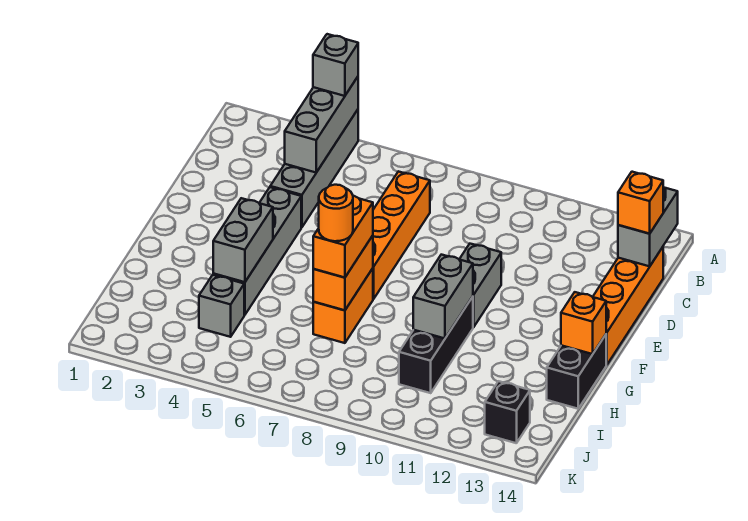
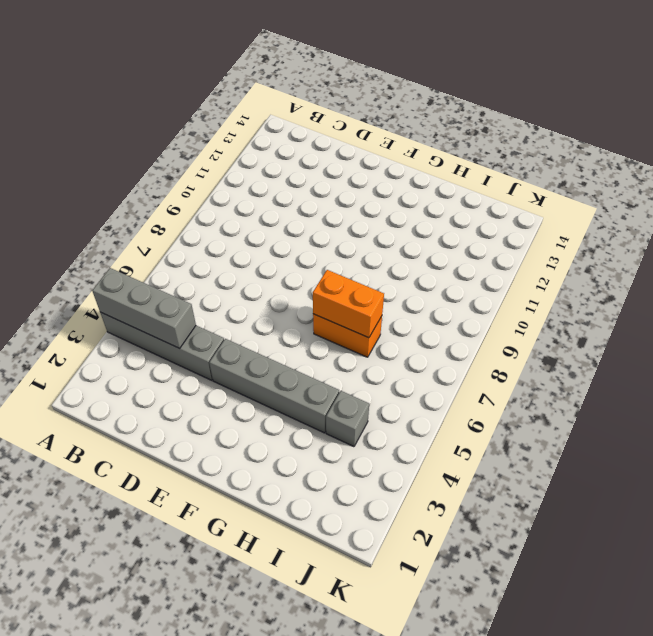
none -> orange 1x4 brick [373,171,430,299]
none -> orange 1x4 brick [593,247,663,365]
none -> grey 1x2 brick [459,244,501,327]

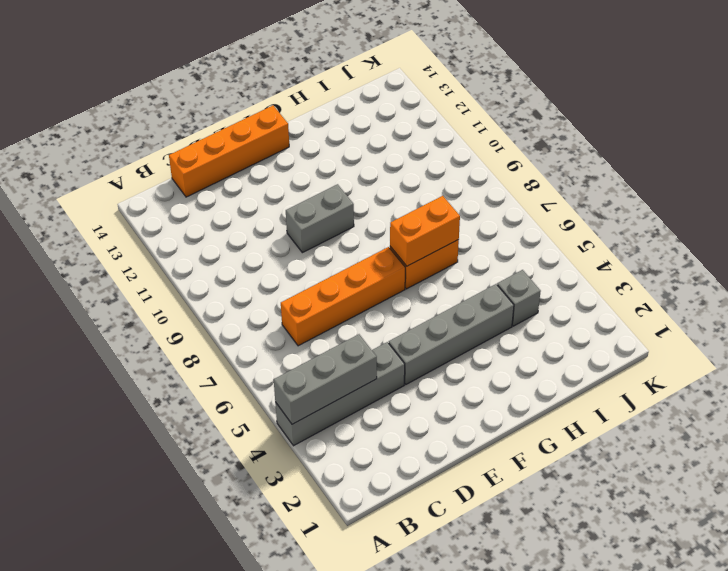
none -> black 1x3 brick [399,297,473,393]
none -> black 1x2 brick [547,335,606,409]
none -> black 1x1 brick [485,381,530,443]

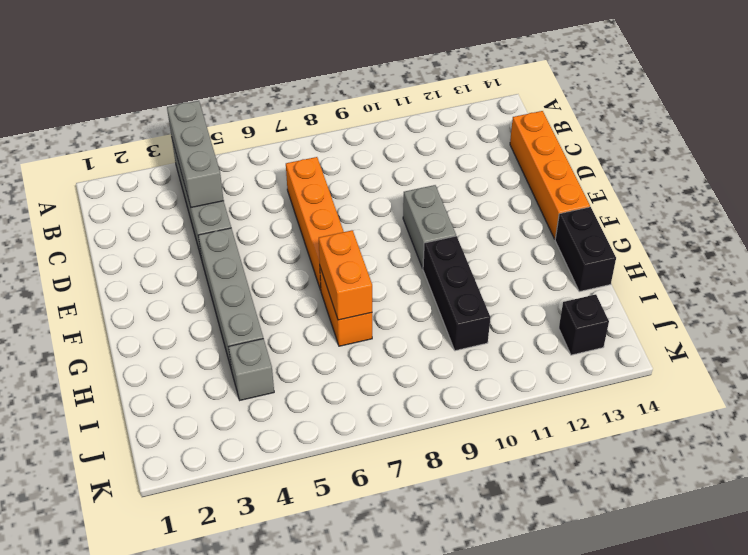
none -> grey 1x2 brick [618,187,678,266]
none -> grey 1x2 brick [213,198,273,282]
none -> grey 1x2 brick [413,255,473,338]

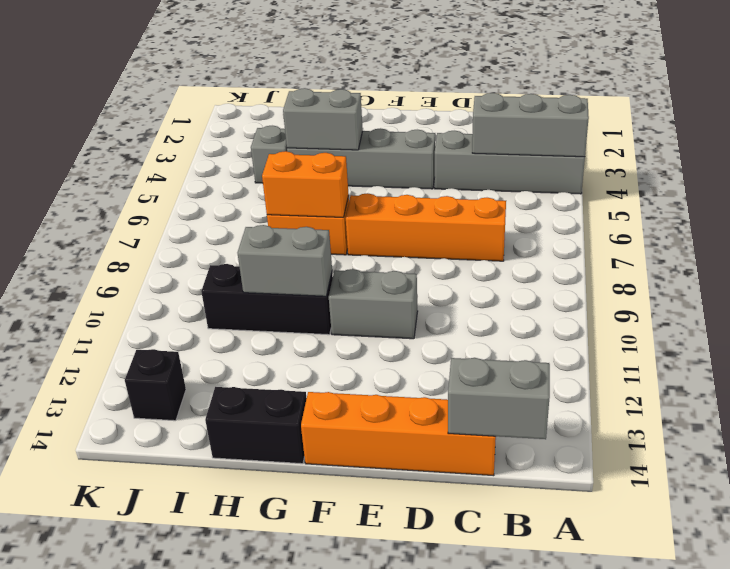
none -> orange 1x1 brick [561,292,606,354]
none -> grey 1x1 brick [313,34,358,96]
none -> orange 1x1 brick [618,172,663,234]

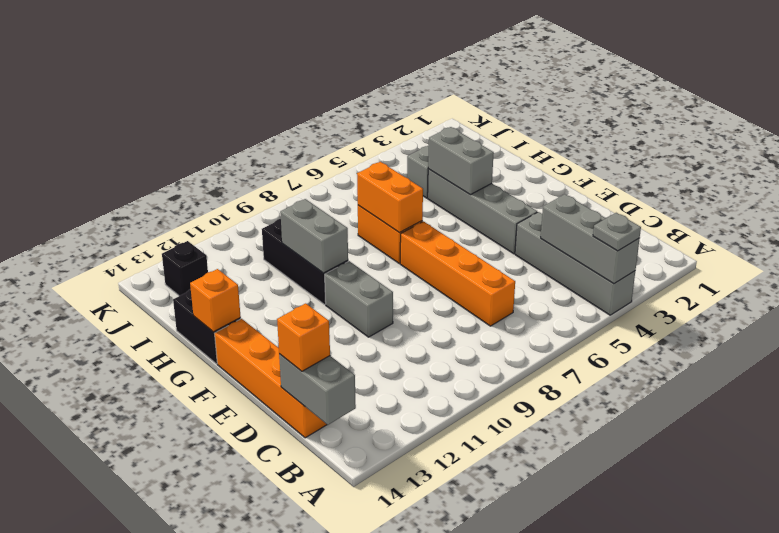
grey 1x1 plate [593,213,641,251] -> grey 1x1 brick [313,34,358,96]
none -> orange 1x2 brick [313,196,373,278]
none -> orange 1x1 round brick [319,185,353,241]

